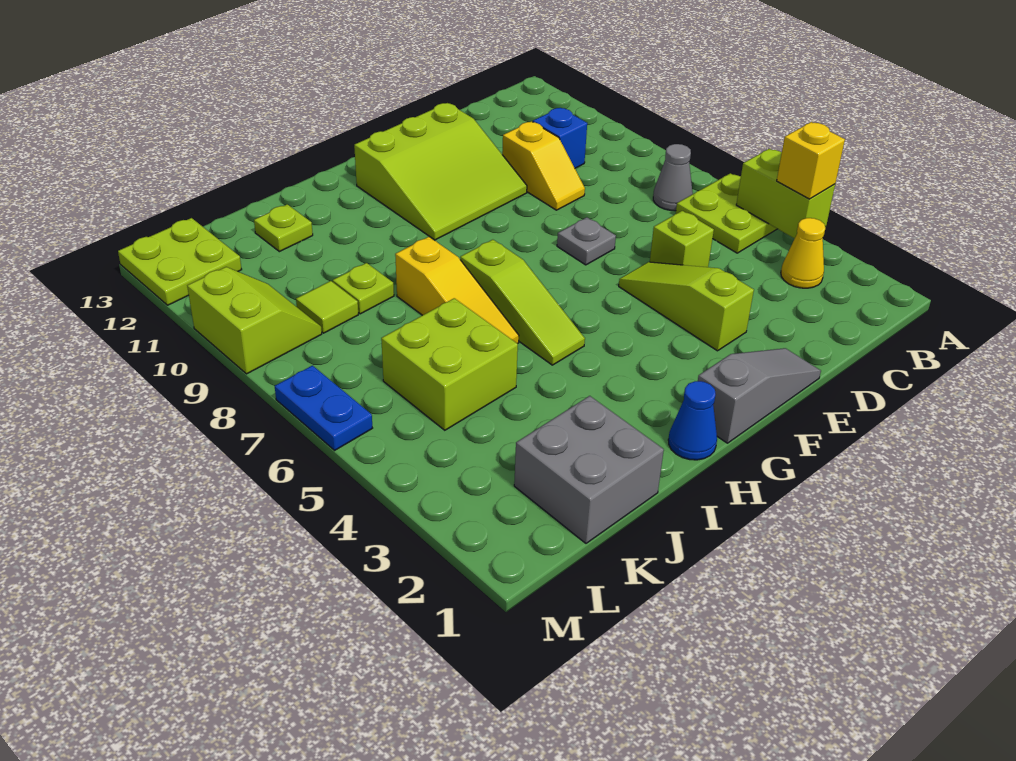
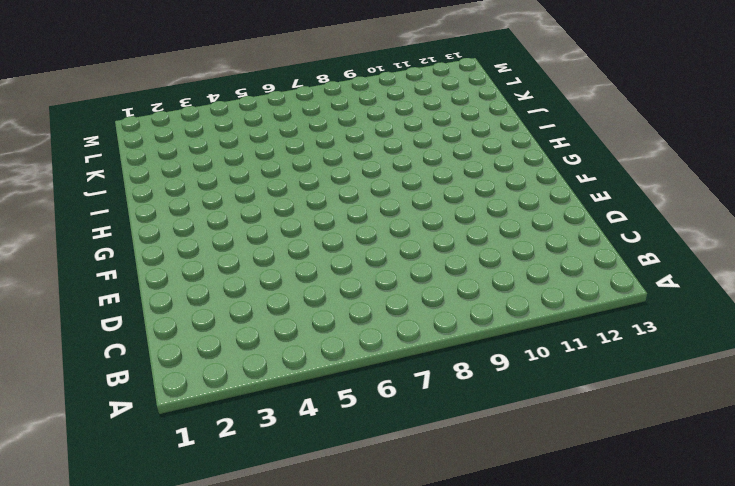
none -> lime 2x2 plate [676,173,777,253]
none -> yellow 1x1 cone [781,218,825,288]
none -> grey 1x1 cone [653,144,693,211]

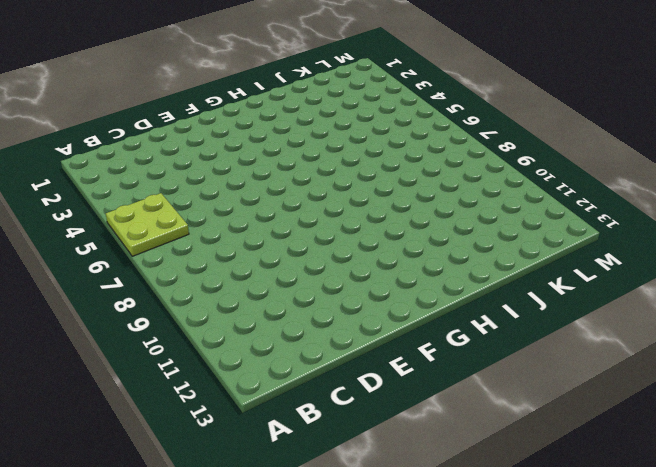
none -> yellow 1x1 cone [781,218,825,288]
none -> grey 1x1 cone [653,144,693,211]
none -> blue 1x1 brick [533,108,587,168]

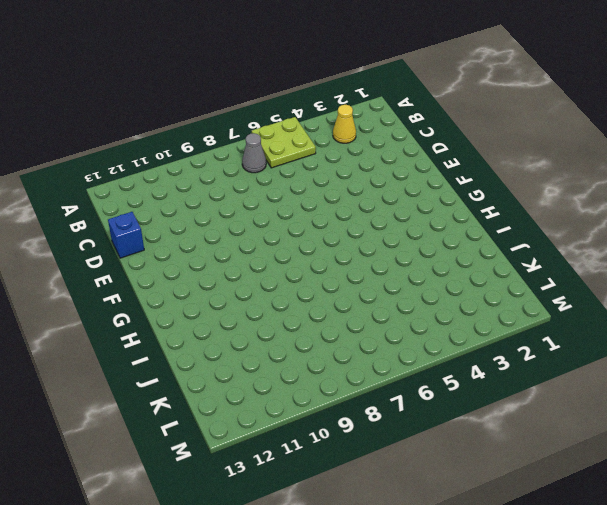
blue 1x1 brick [108,212,144,258] -> blue 1x1 brick moved to [533,108,587,168]
none -> lime 1x1 brick [650,211,714,267]
none -> yellow 1x2 slope [502,121,585,210]
none -> grey 1x3 slope [698,348,821,443]

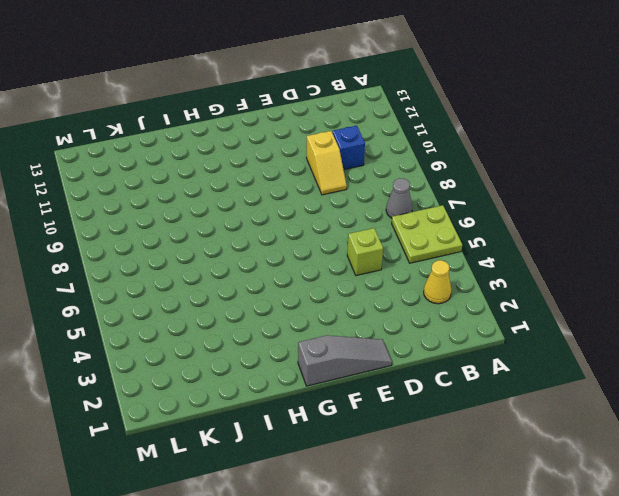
none -> lime 1x3 slope [619,262,754,351]
none -> grey 1x1 plate [557,217,616,265]
none -> lime 3x3 slope [354,103,527,240]

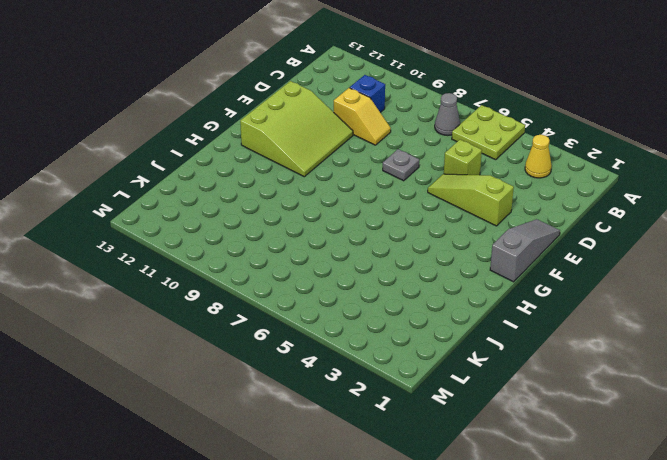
none -> blue 1x1 cone [668,381,717,460]
none -> lime 1x3 slope [460,240,585,365]
none -> yellow 1x3 slope [395,237,519,344]

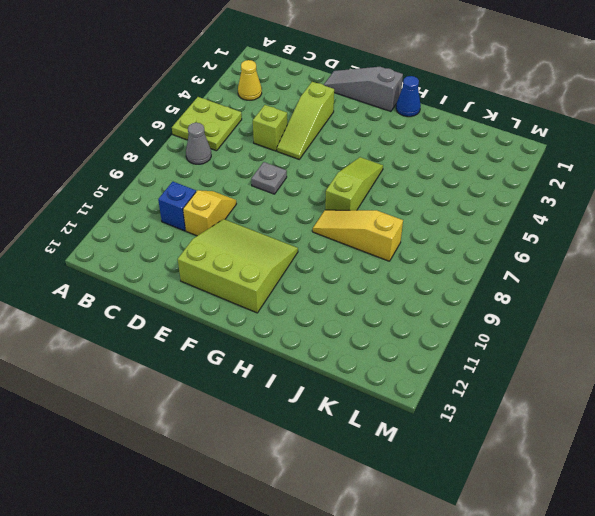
yellow 1x3 slope [313,210,403,261] -> yellow 1x3 slope turned to [395,237,519,344]
none -> grey 2x2 brick [514,396,664,543]
none -> lime 2x2 brick [381,298,518,430]
none -> lime 1x1 plate [333,263,394,314]

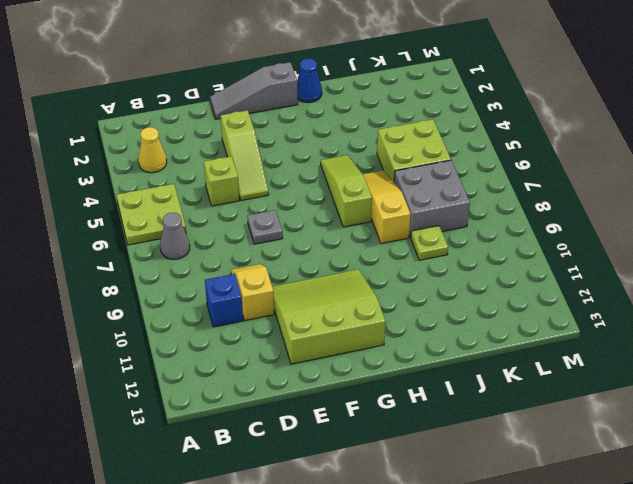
grey 2x2 brick [394,160,470,238] -> grey 2x2 brick moved to [514,396,664,543]
none -> lime 1x1 plate [254,204,313,252]
none -> lime 1x1 tile [296,281,358,333]
none -> lime 2x2 slope [187,267,322,374]

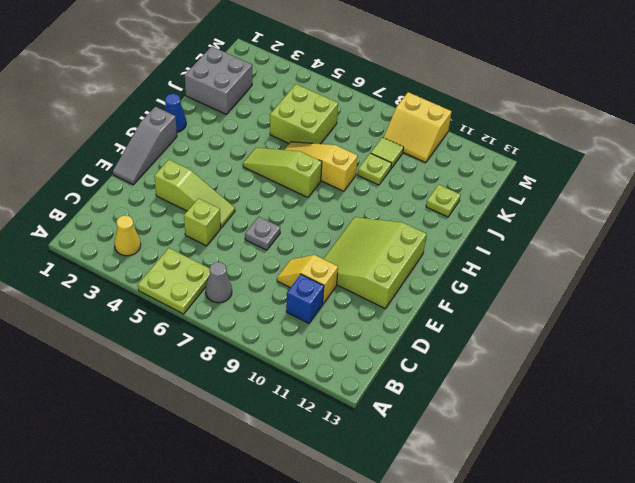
yellow 2x2 slope [384,92,452,163] -> lime 2x2 slope [187,267,322,374]
none -> lime 2x2 plate [118,218,242,305]
none -> blue 1x2 plate [275,366,372,450]
none -> lime 1x2 brick [736,149,835,239]

